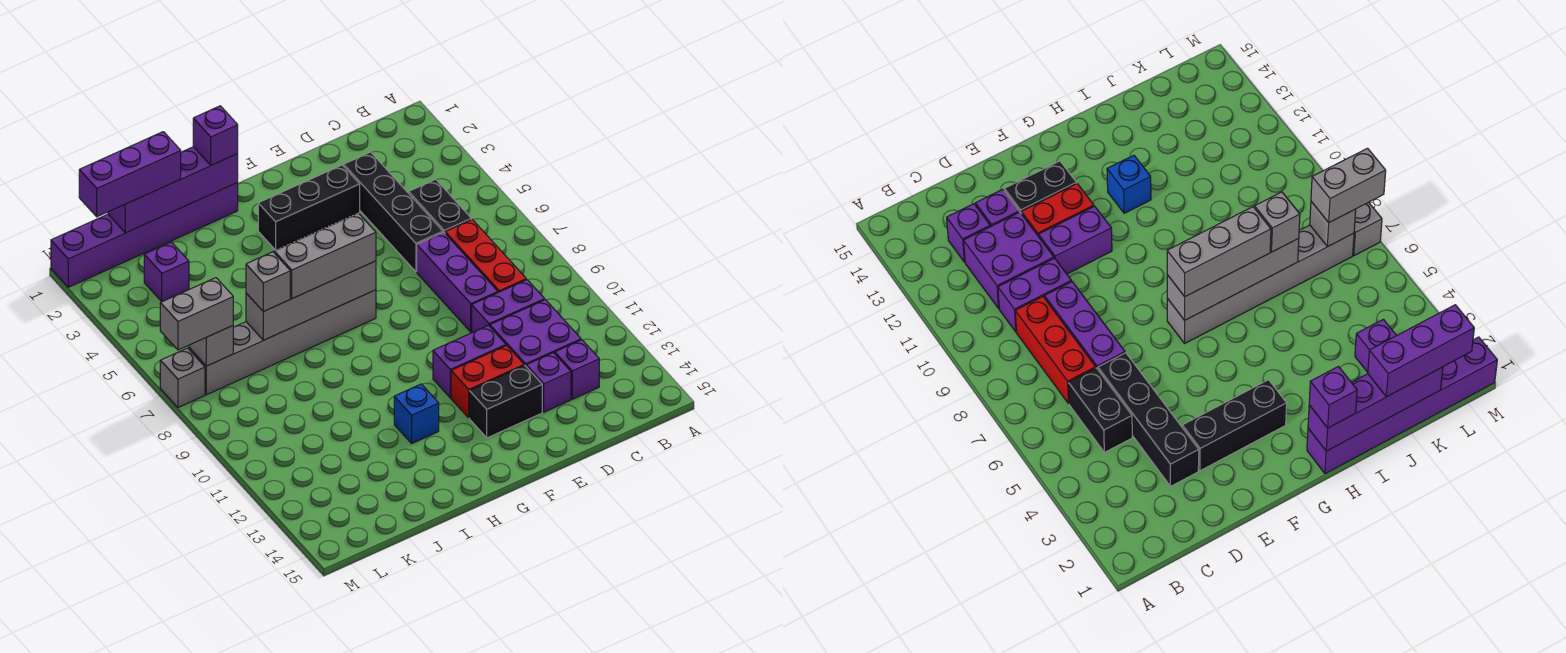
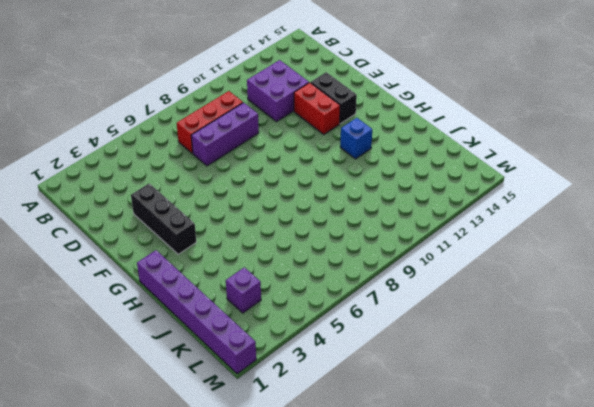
none -> black 1x2 brick [409,179,471,233]
none -> purple 1x2 brick [472,280,545,332]
none -> purple 1x1 brick [555,340,599,399]

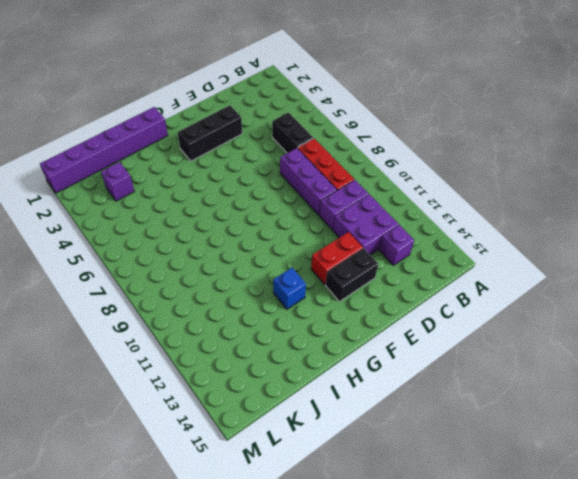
none -> black 1x4 brick [344,152,443,272]
none -> purple 1x1 brick [526,353,571,412]
none -> purple 1x2 brick [433,325,506,398]

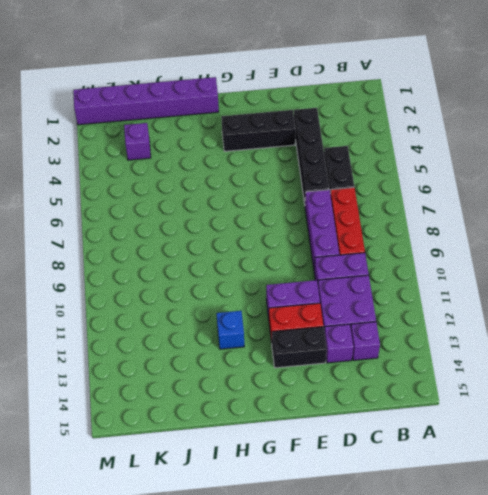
none -> grey 1x6 brick [189,290,376,395]
none -> grey 1x1 brick [160,348,205,408]
none -> grey 1x4 brick [246,261,376,340]

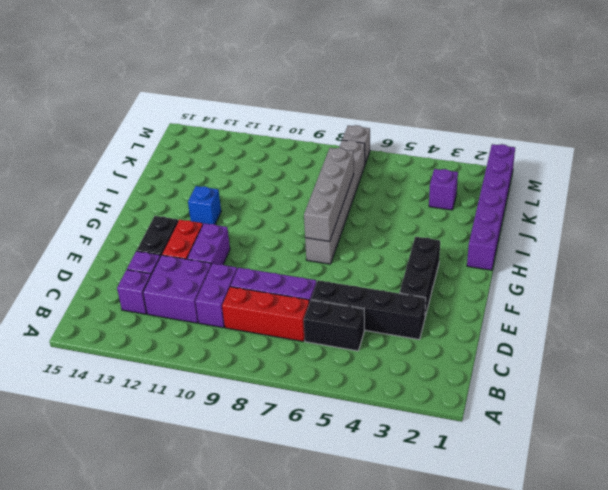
none -> purple 1x4 brick [108,147,238,233]
none -> grey 1x1 brick [189,326,233,366]
none -> grey 1x3 brick [274,213,376,299]

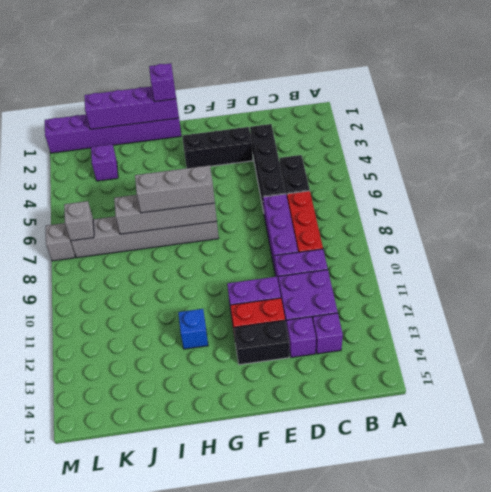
none -> purple 1x3 brick [79,132,181,217]
none -> grey 1x1 brick [246,252,290,312]
none -> grey 1x2 brick [160,278,233,350]

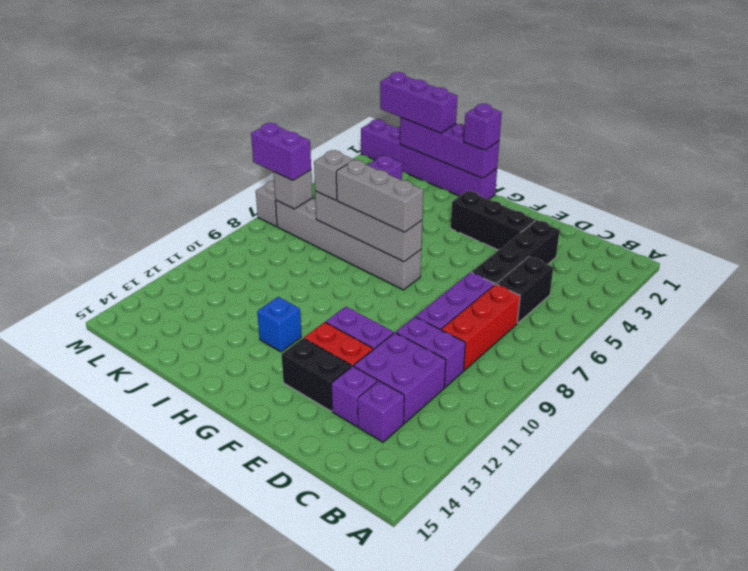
purple 1x2 brick [251,123,311,180] -> grey 1x2 brick [160,278,233,350]

